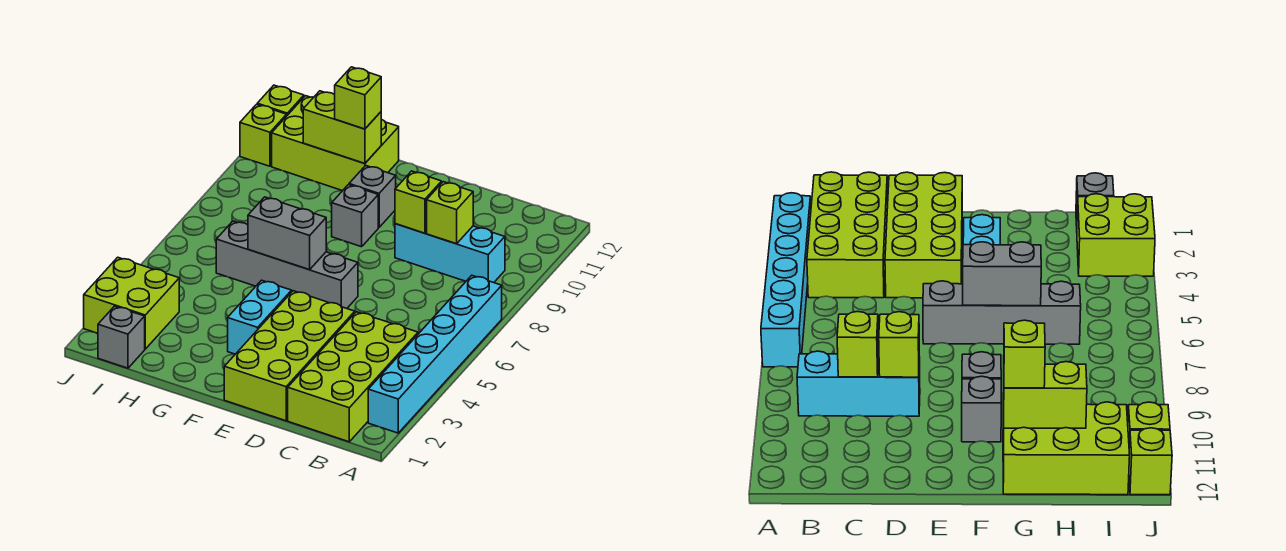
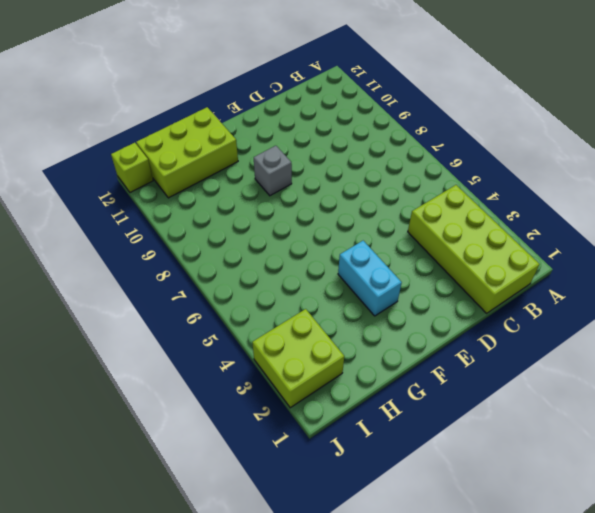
none -> cyan 1x6 brick [368,275,502,433]
none -> cyan 1x3 brick [395,224,505,283]
none -> lime 2x4 brick [224,291,355,421]

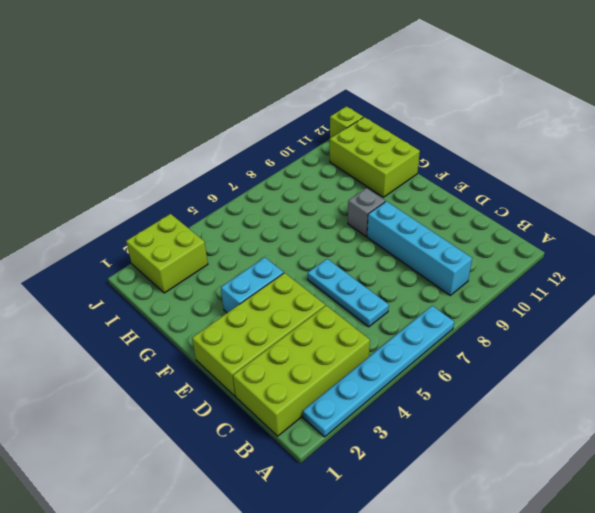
cyan 1x6 plate [303,306,454,437] -> cyan 1x6 brick [368,275,502,433]
cyan 1x4 brick [367,201,472,295] -> cyan 1x3 brick [395,224,505,283]
cyan 1x3 plate [308,259,389,327] -> grey 1x4 brick [216,221,358,308]
none -> grey 1x1 brick [349,166,396,227]
none -> grey 1x1 brick [98,306,145,368]
none -> lime 1x1 brick [240,104,287,166]

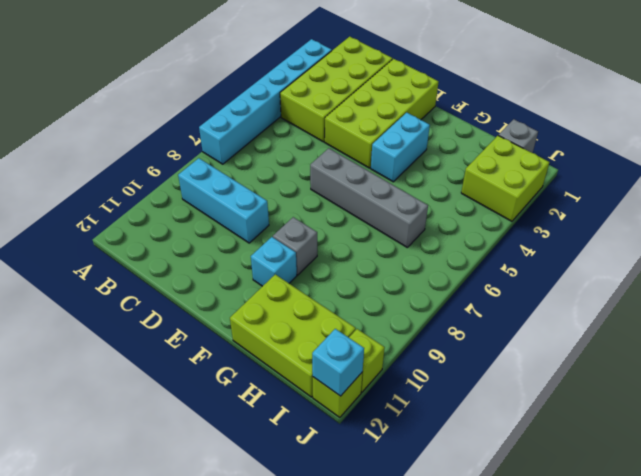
cyan 1x1 brick [251,237,297,286] -> grey 1x1 brick [349,166,396,227]
cyan 1x1 brick [312,329,364,396] -> none
none -> lime 1x1 brick [427,182,473,244]
none -> lime 1x1 brick [395,171,442,233]
none -> grey 1x2 brick [248,197,326,270]

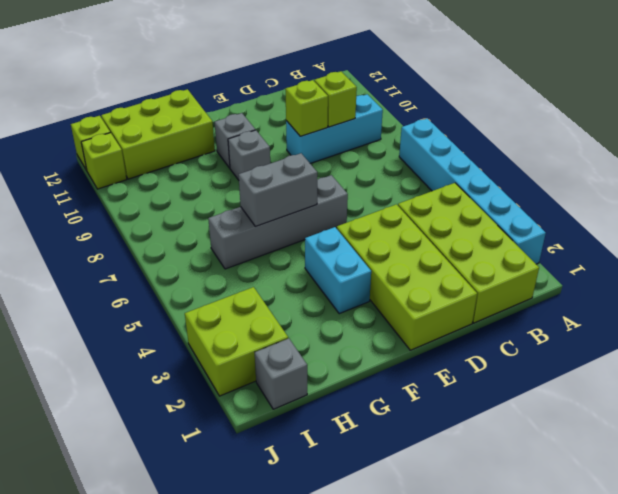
none -> lime 1x2 brick [303,91,381,164]
none -> lime 1x1 brick [335,67,381,129]

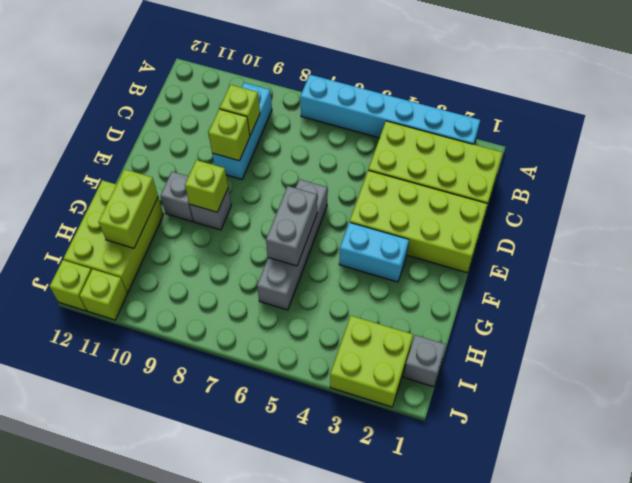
lime 1x1 brick [185,160,228,212] -> lime 1x1 brick moved to [335,67,381,129]

